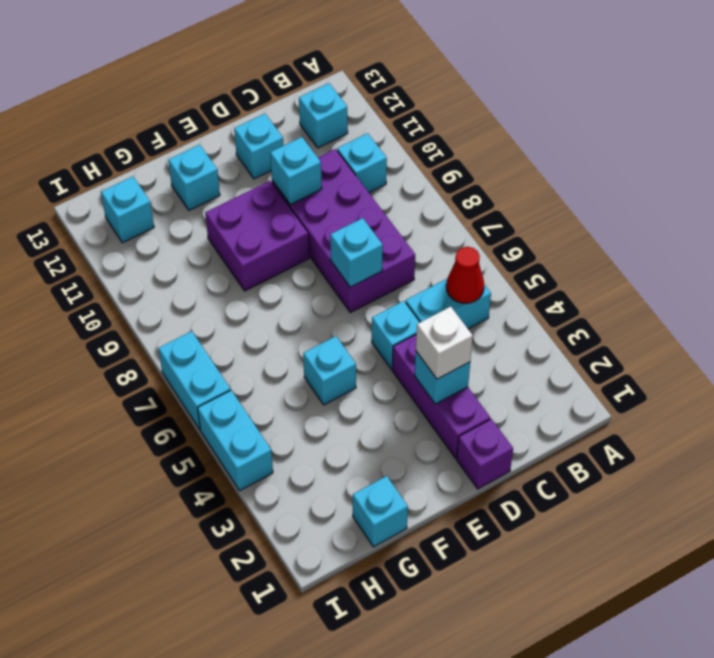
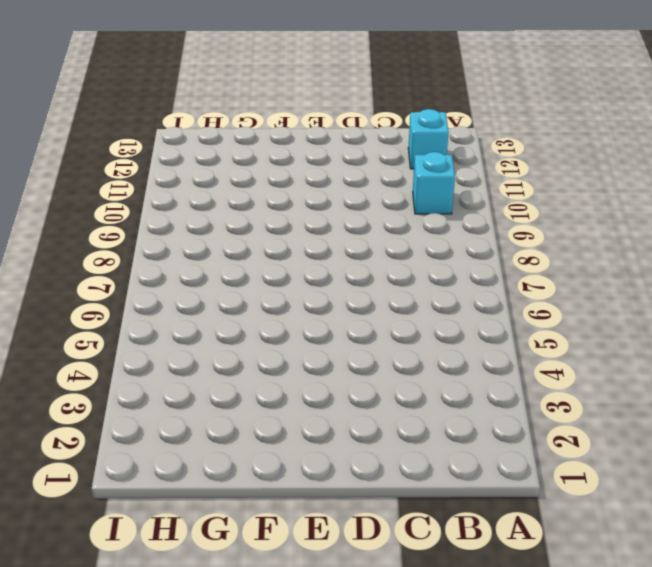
none -> cyan 1x2 brick [406,279,491,329]
none -> purple 2x4 brick [272,149,415,313]
none -> purple 1x1 brick [457,419,513,489]

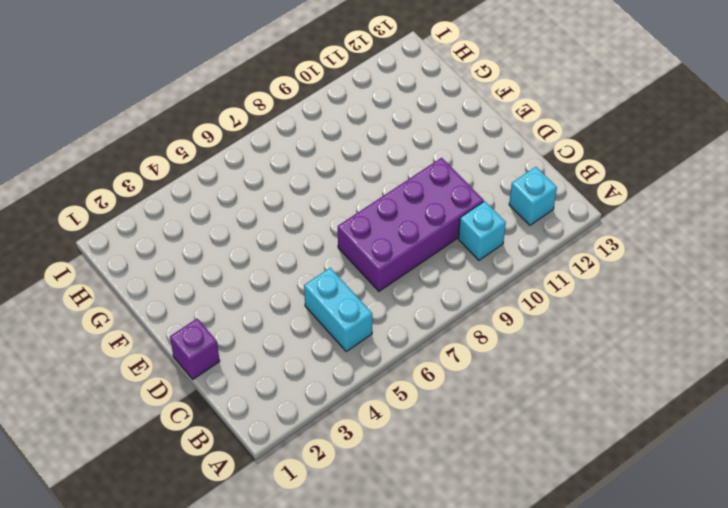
none -> purple 1x3 brick [392,335,490,458]
none -> cyan 1x1 brick [372,301,420,369]
none -> cyan 1x1 brick [234,114,284,179]

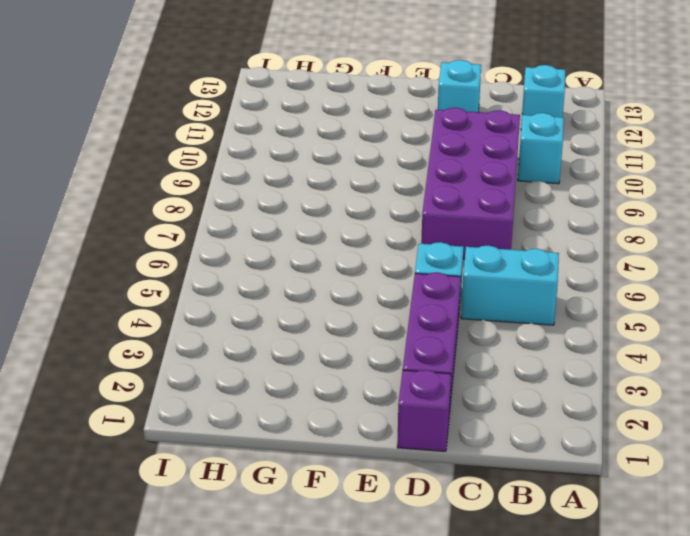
none -> purple 2x2 brick [205,181,309,291]
none -> cyan 1x1 brick [303,336,356,405]
none -> cyan 1x1 brick [168,145,220,210]

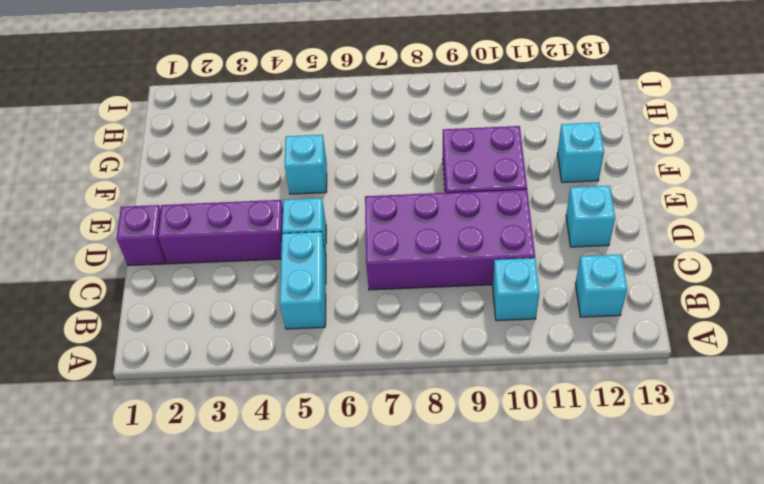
none -> cyan 1x1 brick [353,476,408,547]
none -> cyan 1x1 brick [101,176,154,243]
none -> cyan 1x2 brick [198,390,273,491]

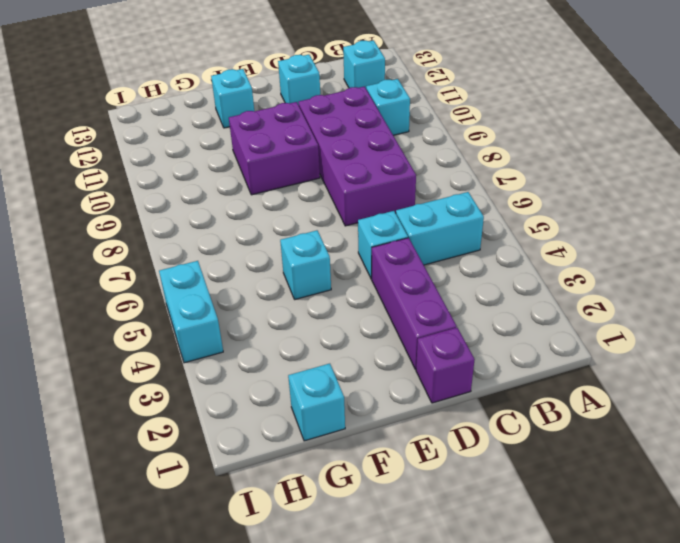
none -> cyan 1x1 brick [101,176,154,243]
none -> cyan 1x2 brick [158,331,231,429]
none -> red 1x1 cone [446,247,484,303]

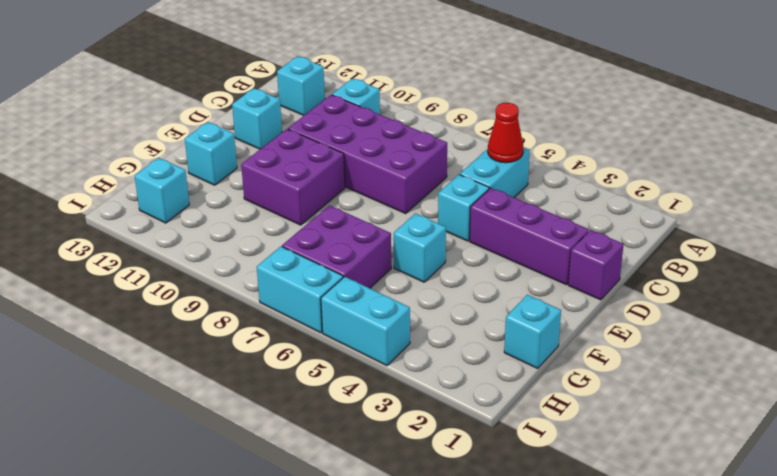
purple 2x2 brick [282,206,391,288] -> none
none -> cyan 1x1 brick [415,351,470,404]
none -> cyan 1x1 brick [330,218,383,287]
none -> cyan 1x1 brick [270,137,322,205]

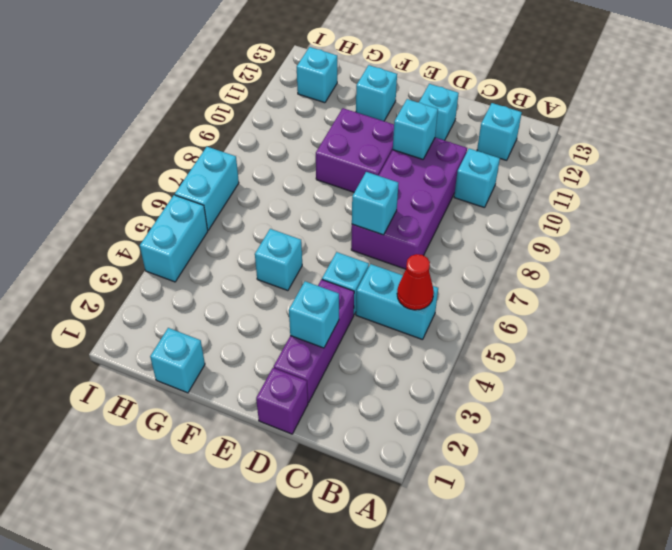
none -> white 1x1 brick [416,307,473,379]

